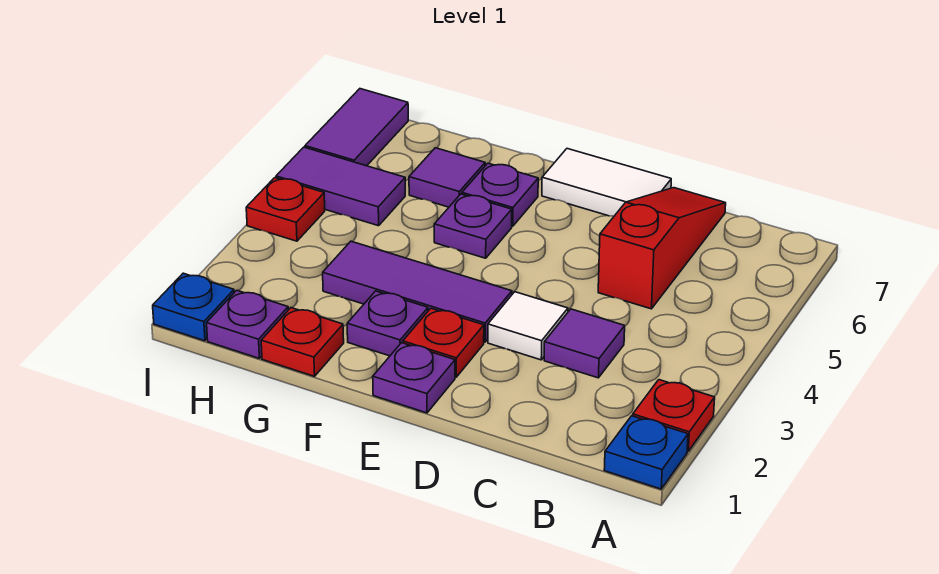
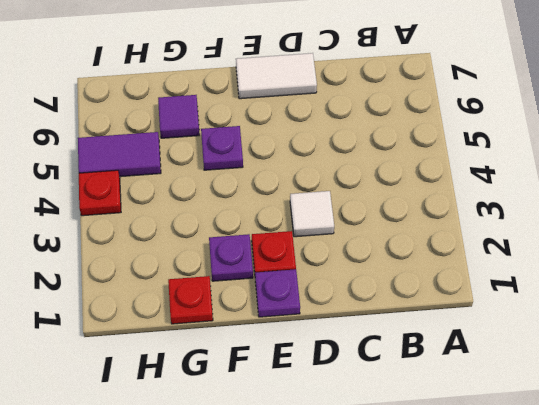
none -> blue 1x1 plate [604,416,688,489]
none -> red 1x1 plate [633,380,715,451]
none -> purple 1x1 tile [544,309,625,378]

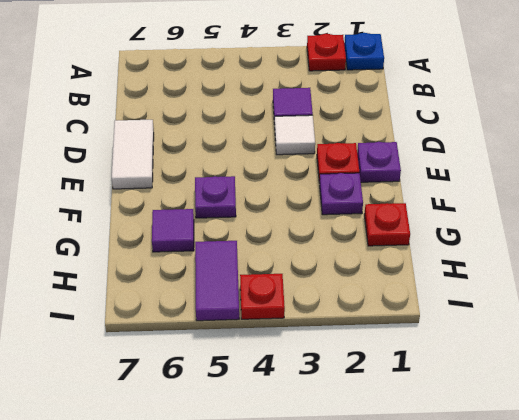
none -> red 1x3 slope [598,188,726,309]
none -> purple 1x3 tile [323,241,512,342]
none -> purple 1x1 plate [462,163,538,226]

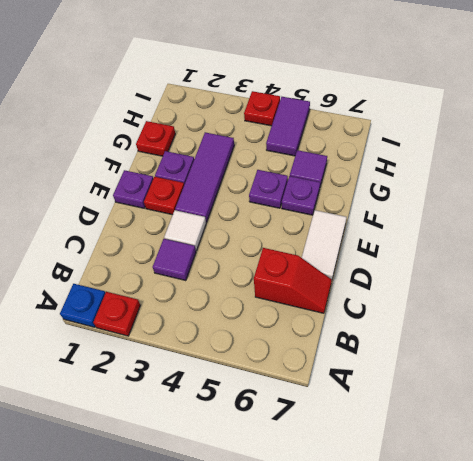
red 1x2 slope [254,248,332,313] -> red 1x3 slope [598,188,726,309]
none -> purple 1x1 plate [207,290,288,358]
none -> blue 1x1 plate [153,273,234,341]
none -> purple 1x2 tile [305,89,408,166]

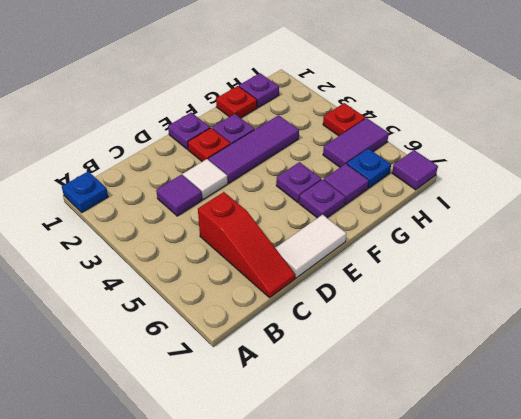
blue 1x1 plate [347,149,391,188] -> blue 1x1 plate moved to [153,273,234,341]
purple 1x1 tile [392,150,438,190] -> purple 1x2 tile [305,89,408,166]
none -> red 1x1 plate [633,380,715,451]

